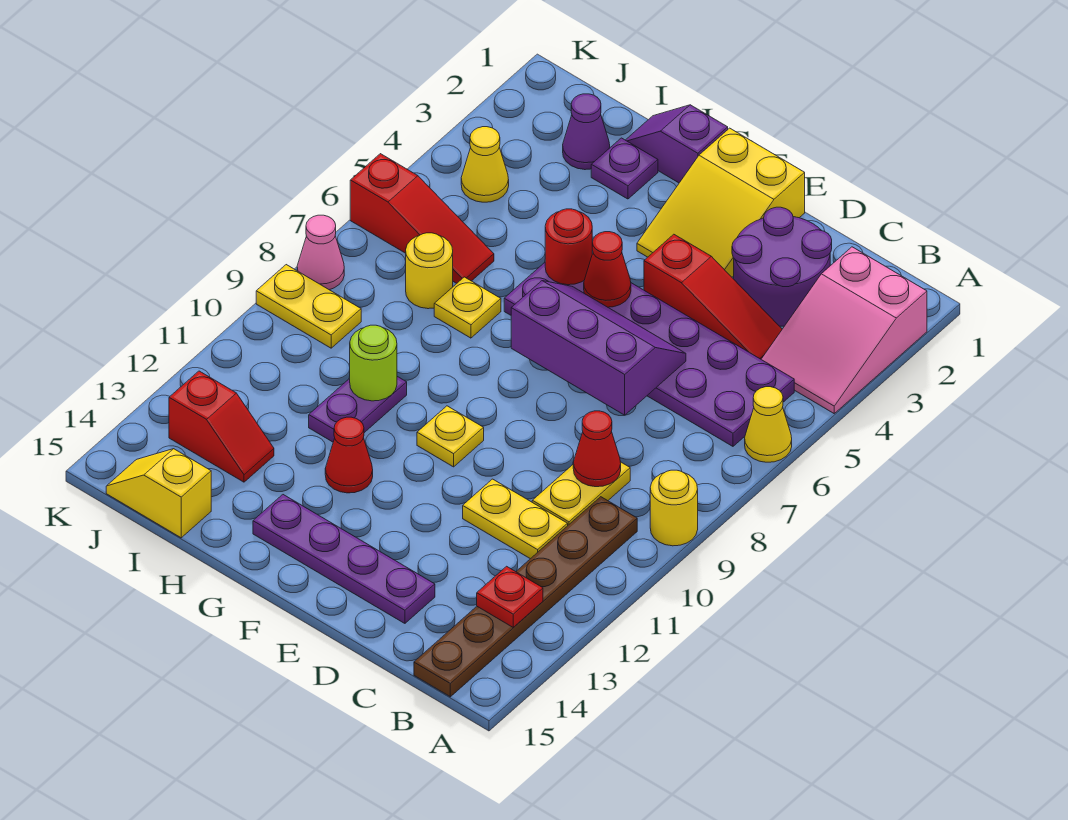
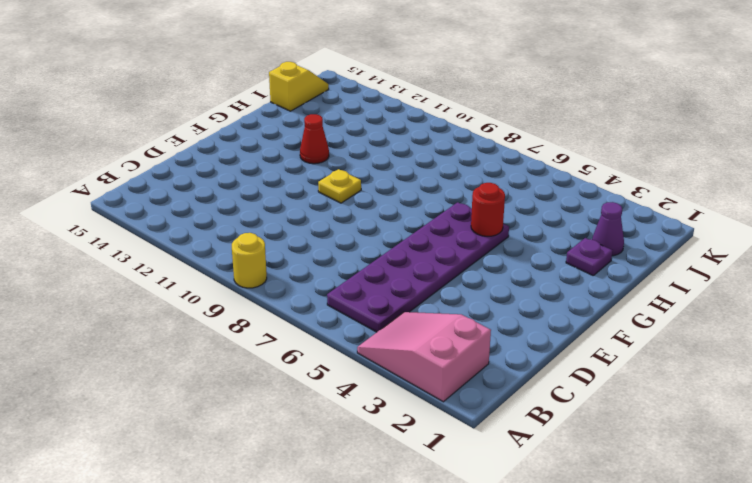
none -> yellow 1x1 cone [745,387,792,462]
none -> brown 1x6 plate [414,497,637,697]
none -> purple 2x2 round brick [732,207,832,326]
none -> red 1x3 slope [644,234,782,359]

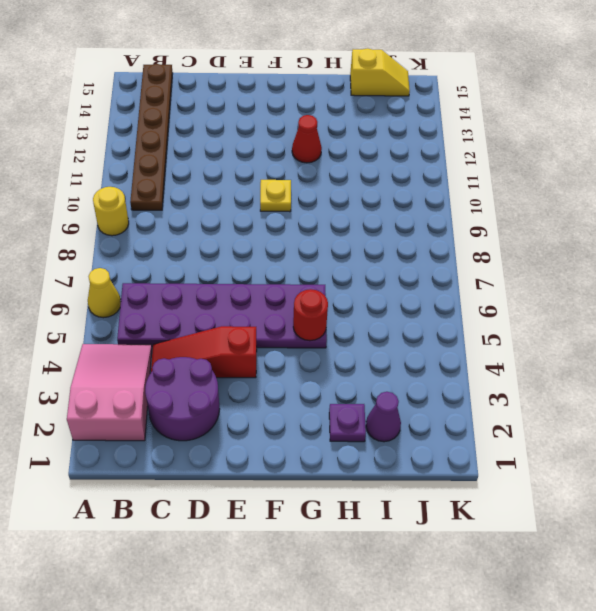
none -> yellow 1x2 plate [532,462,630,525]
none -> yellow 1x2 plate [463,479,568,559]
none -> purple 1x4 plate [253,495,435,623]
none -> yellow 2x3 slope [637,128,805,277]

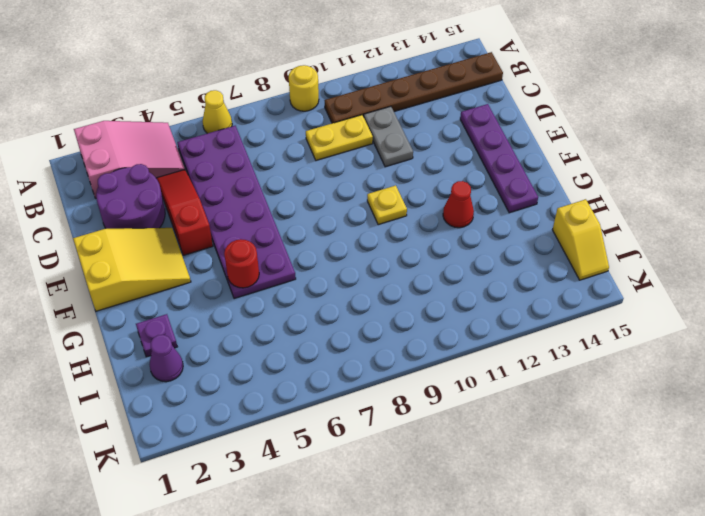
grey 1x2 plate [364,106,413,167] -> yellow 1x2 plate [463,479,568,559]
none -> purple 1x2 slope [626,105,728,183]
none -> yellow 1x1 plate [434,277,501,338]
none -> purple 1x2 plate [309,377,407,442]
none -> red 1x3 slope [350,154,494,283]

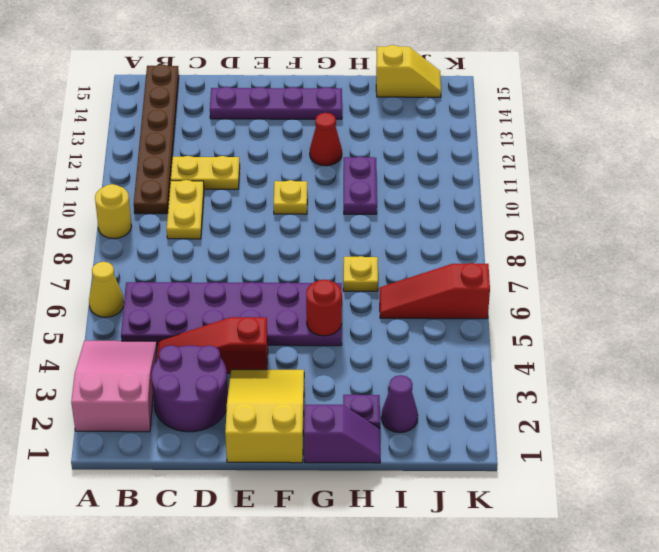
none -> yellow 1x1 round brick [406,233,453,309]
none -> red 1x2 slope [169,371,274,482]
none -> yellow 1x1 cone [461,127,509,202]
none -> yellow 1x2 plate [256,265,361,348]

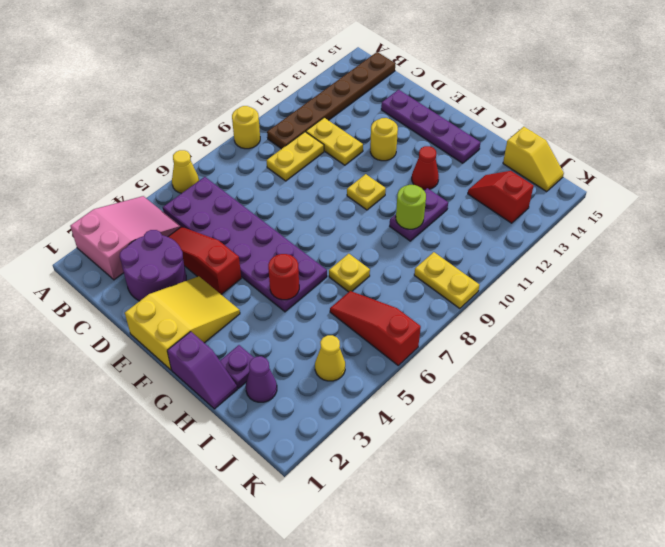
yellow 1x1 round brick [370,118,398,161] -> yellow 1x1 round brick moved to [406,233,453,309]
none -> pink 1x1 cone [297,215,344,290]
none -> red 1x1 plate [477,566,543,627]
none -> red 1x1 cone [573,411,621,487]
none -> purple 2x3 slope [511,281,686,415]

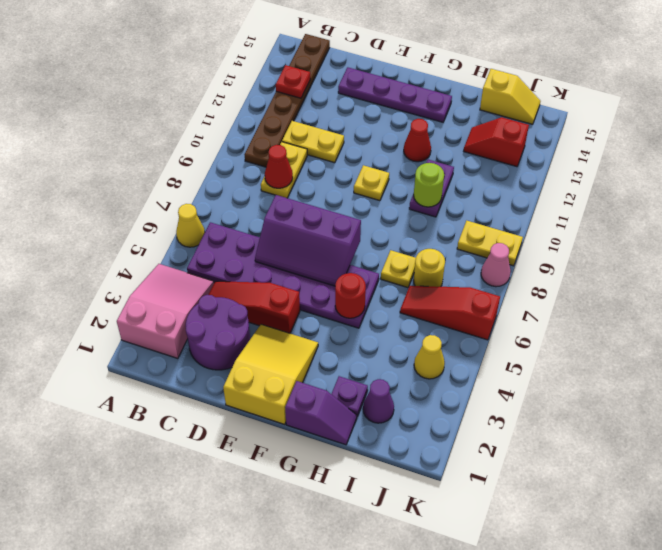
none -> yellow 1x1 round brick [650,470,698,546]
none -> red 1x1 cone [584,232,631,307]

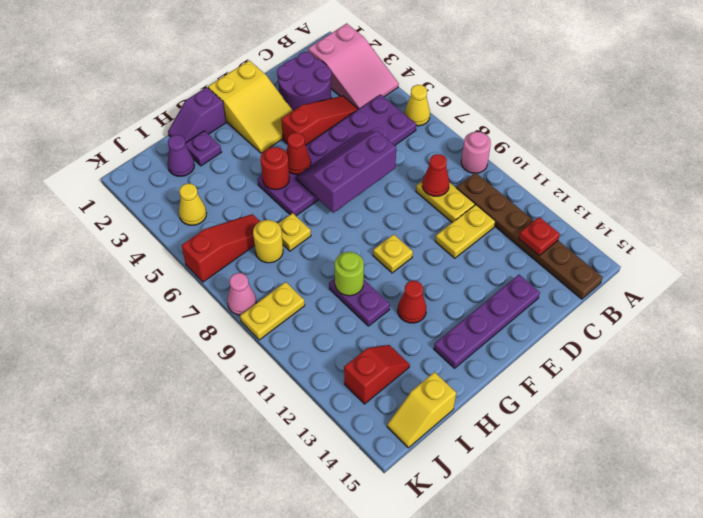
pink 1x1 round brick [461,132,491,173] -> yellow 1x1 round brick [650,470,698,546]

